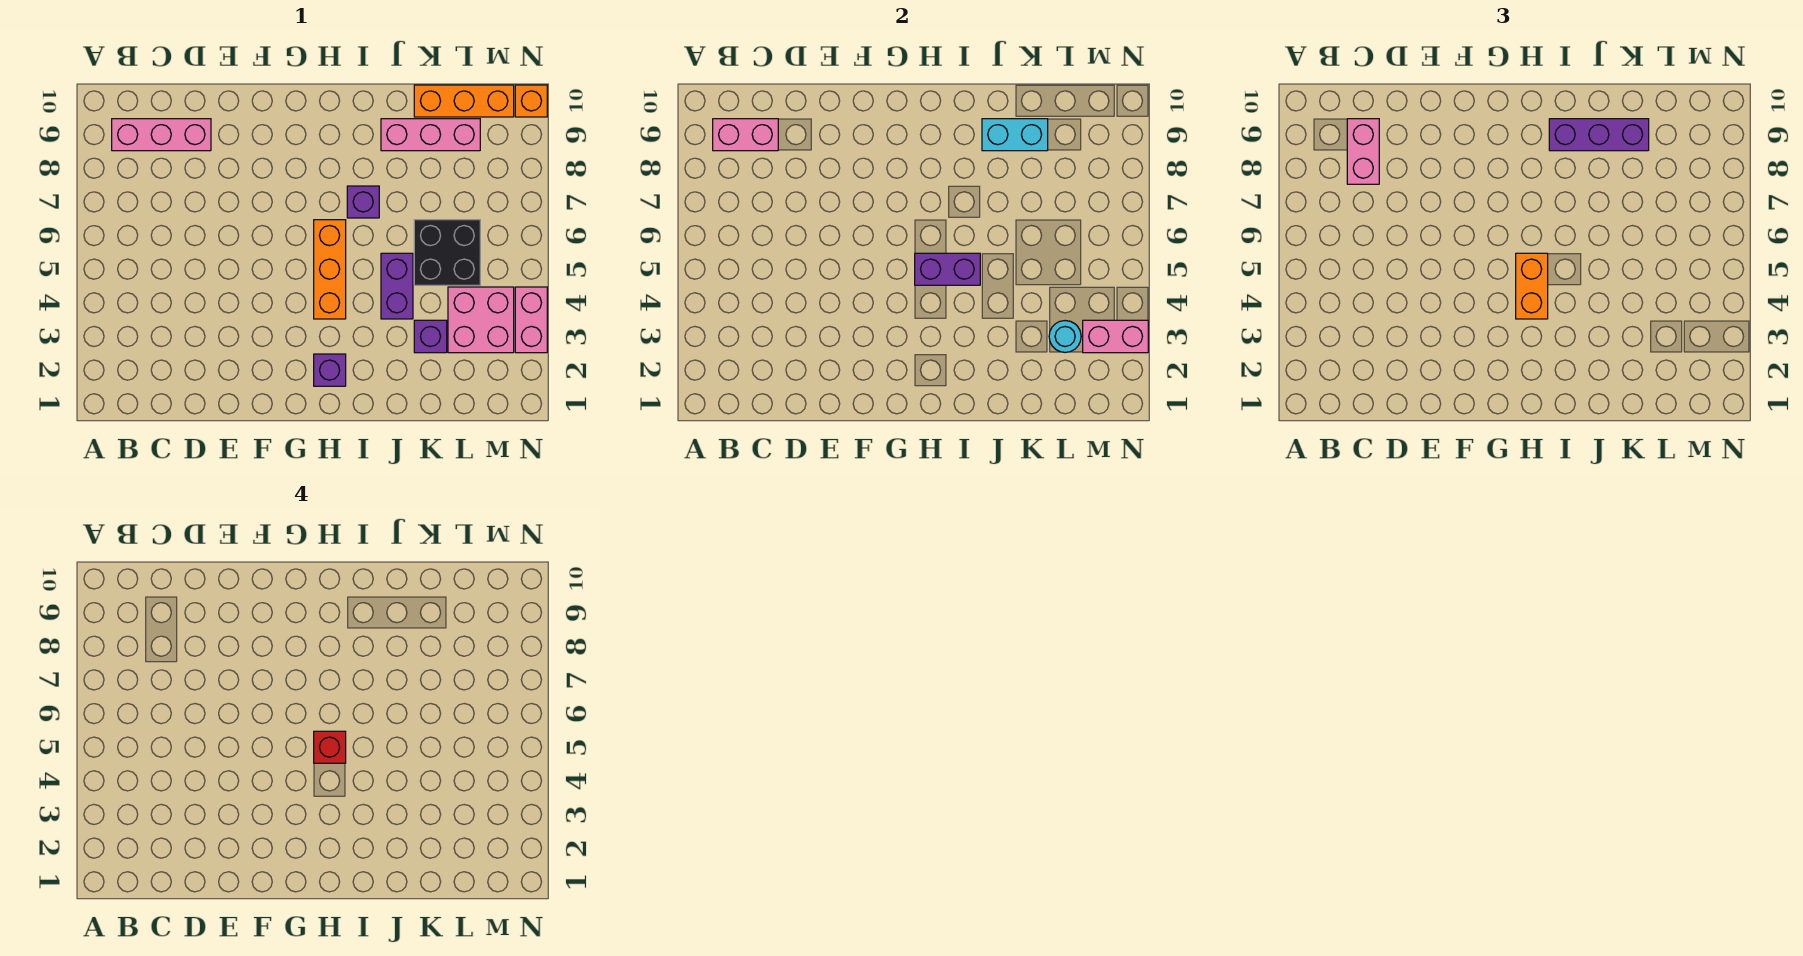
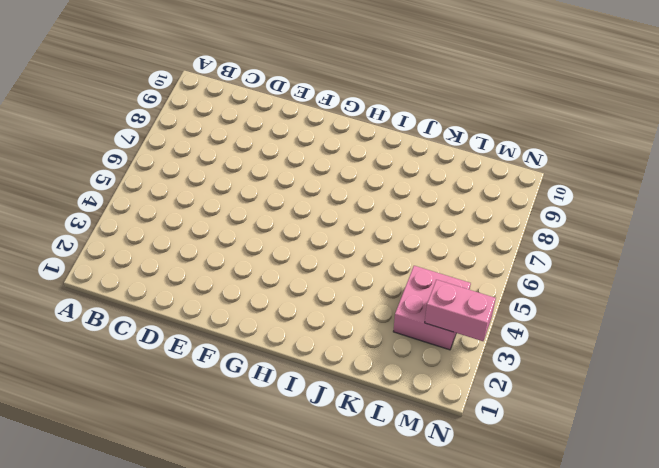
none -> pink 1x3 brick [112,119,211,151]
none -> purple 1x1 brick [314,354,346,386]
none -> orange 1x3 brick [314,220,346,319]

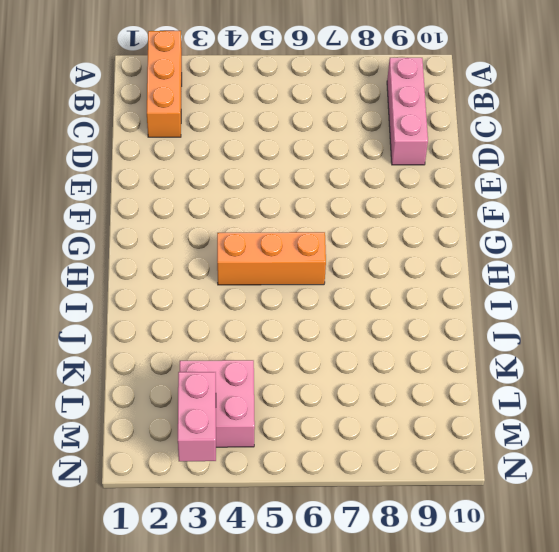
orange 1x3 brick [147,31,182,137] -> orange 1x3 brick moved to [414,85,514,117]
none -> purple 1x1 brick [314,354,346,386]
none -> purple 1x1 brick [347,186,379,218]
none -> purple 1x2 brick [381,253,413,319]

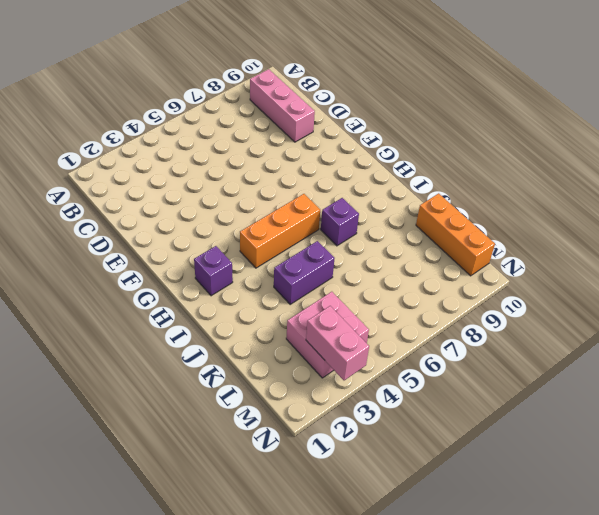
none -> pink 1x3 brick [381,119,480,151]
none -> purple 1x1 brick [414,320,447,353]
none -> black 2x2 brick [414,220,480,285]

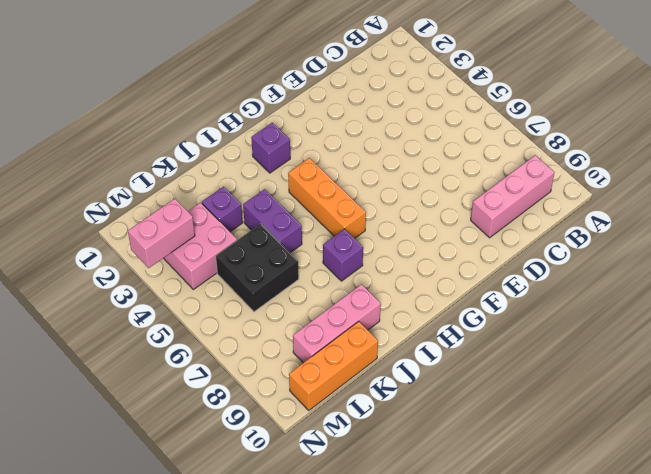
none -> pink 1x2 brick [515,287,547,353]
none -> orange 1x1 brick [515,85,547,117]
none -> pink 1x2 brick [713,119,778,151]

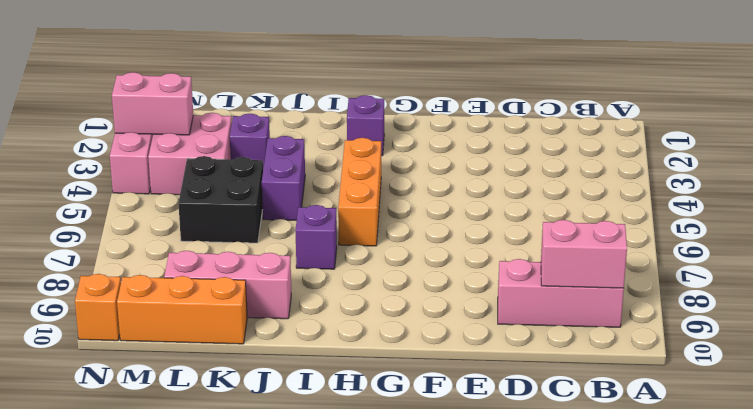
none -> purple 1x2 brick [915,253,980,285]
none -> cyan 1x2 brick [982,119,1048,151]
none -> cyan 1x1 round brick [1049,321,1081,352]

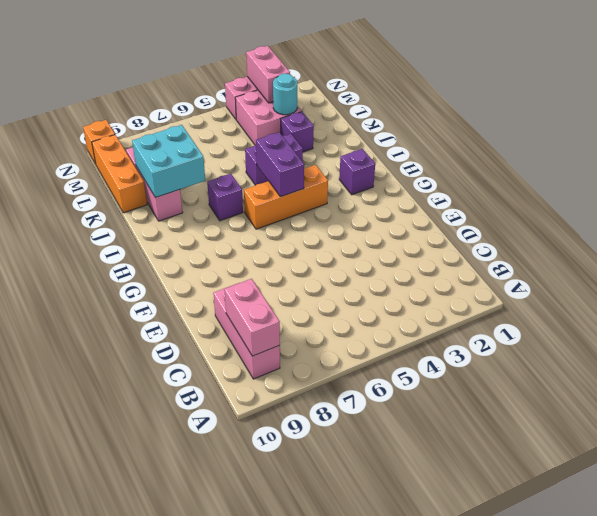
cyan 2x2 brick [132,125,205,198] -> cyan 1x2 brick [982,119,1048,151]
none -> black 2x2 brick [414,220,480,285]
none -> pink 1x2 brick [1347,119,1379,184]
none -> orange 1x2 brick [1516,253,1548,319]

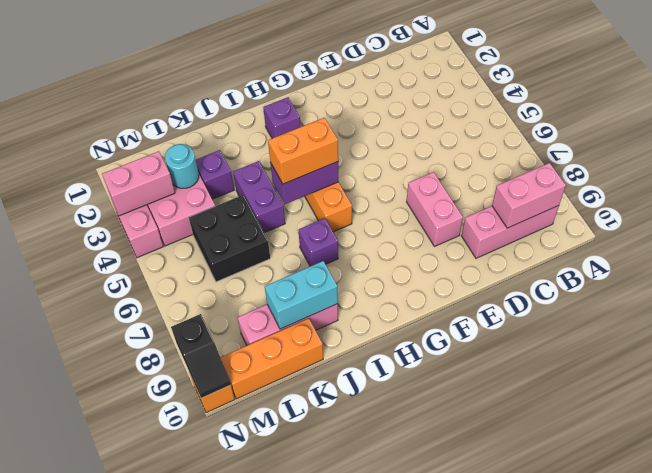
pink 1x2 brick [407,172,463,247] -> pink 1x2 brick moved to [1347,119,1379,184]
orange 1x2 brick [268,118,338,184] -> orange 1x2 brick turned to [1516,253,1548,319]
black 1x2 slope [171,314,231,398] -> none
none -> purple 1x3 brick [1549,119,1649,151]
none -> red 1x1 brick [314,731,346,763]

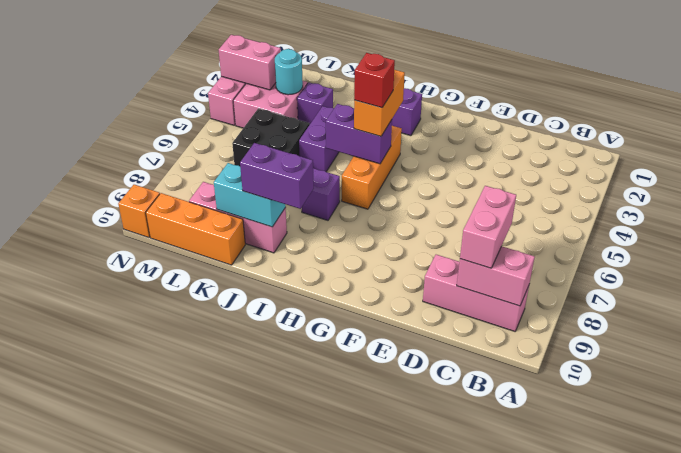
purple 1x2 brick [240,143,314,209] -> purple 1x3 brick [1549,119,1649,151]

